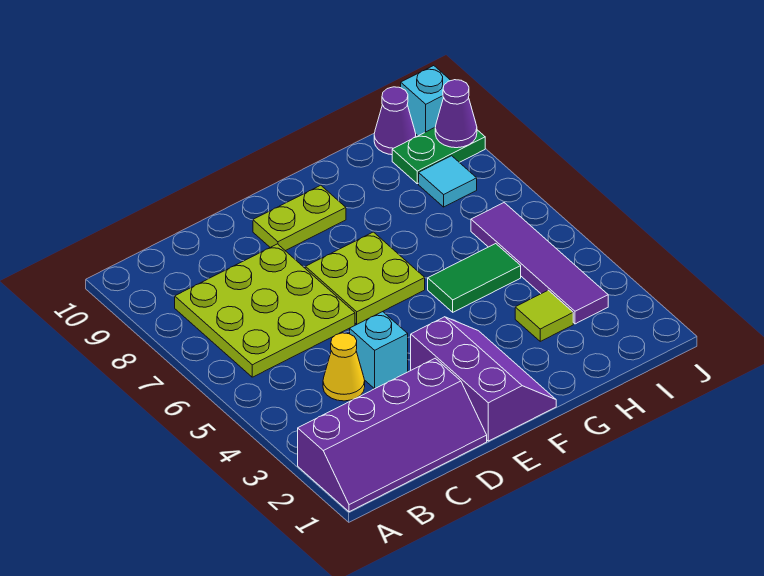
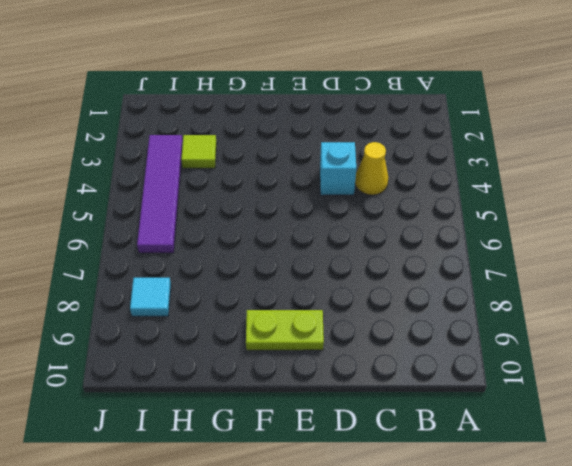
none -> purple 2x4 slope [298,358,487,512]
none -> lime 3x3 plate [175,244,355,377]
none -> purple 2x3 slope [411,317,556,441]

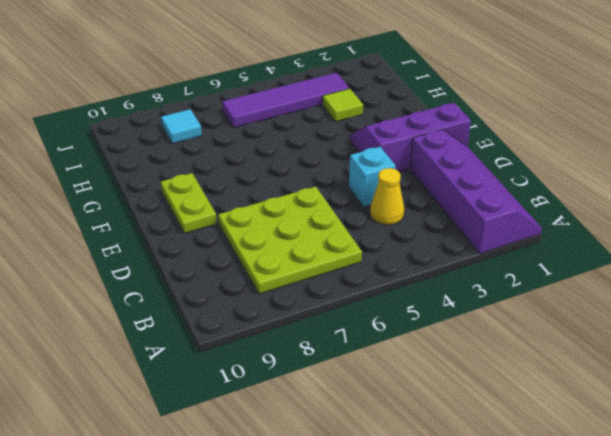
none -> lime 2x2 plate [305,232,425,324]
none -> green 1x2 tile [428,244,521,312]
none -> green 1x2 plate [392,128,485,184]

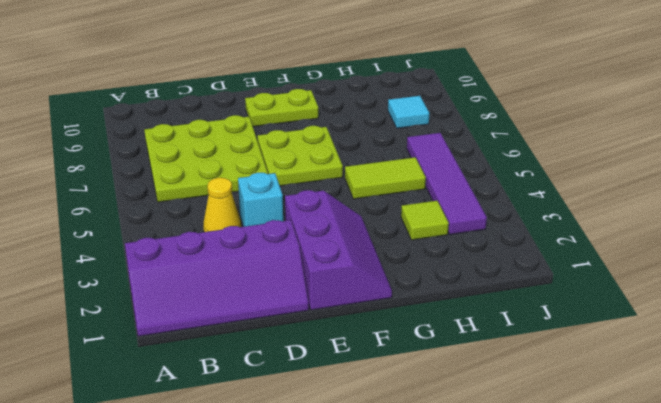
lime 1x2 tile [345,157,426,199] -> green 1x2 tile [428,244,521,312]
none -> green 1x2 plate [392,128,485,184]
none -> purple 1x1 cone [374,87,416,155]
none -> cyan 1x1 brick [401,66,451,136]

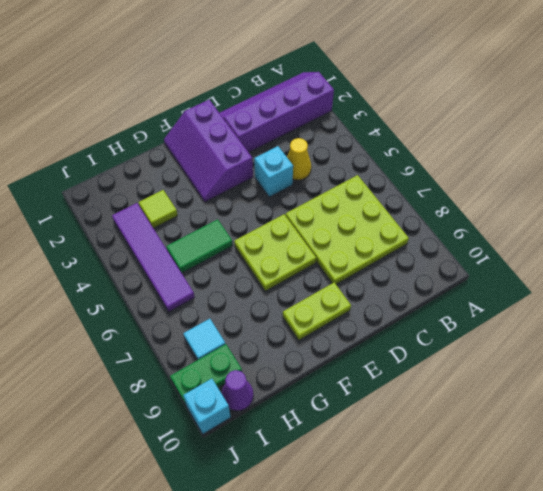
none -> purple 1x1 cone [435,80,477,148]

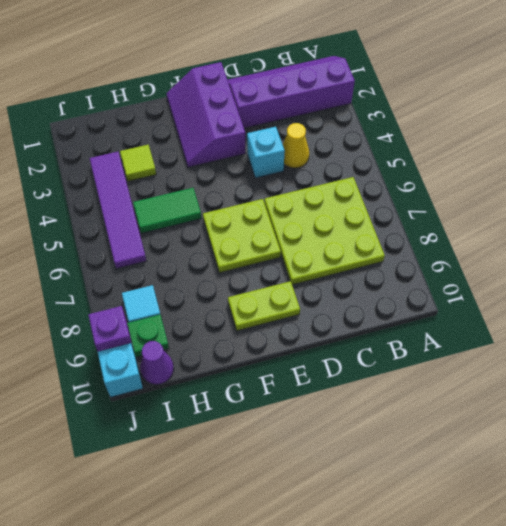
purple 1x1 brick [89,306,133,352] -> purple 1x1 cone [435,80,477,148]

